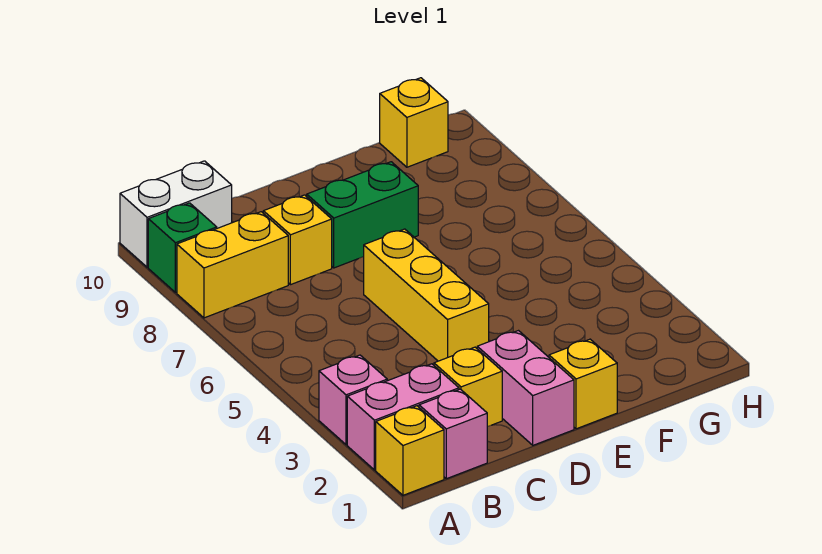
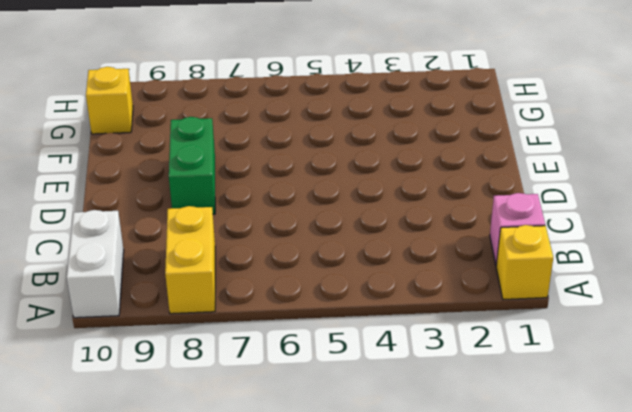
none -> pink 1x2 brick [347,364,459,470]
none -> pink 1x1 brick [319,355,387,445]
none -> green 1x1 brick [148,203,217,293]

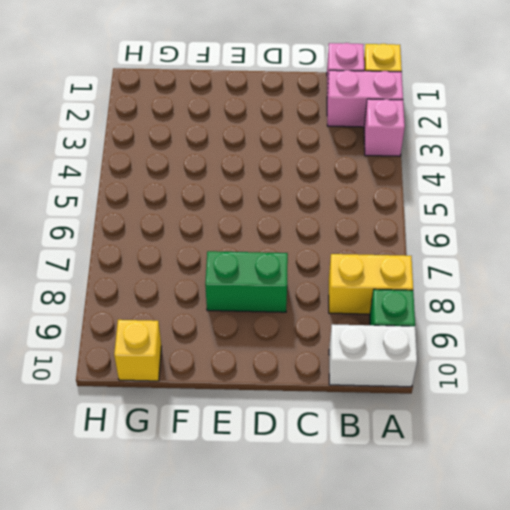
none -> yellow 1x1 brick [434,347,502,427]
none -> yellow 1x1 brick [263,195,332,285]
none -> pink 1x2 brick [477,331,574,445]

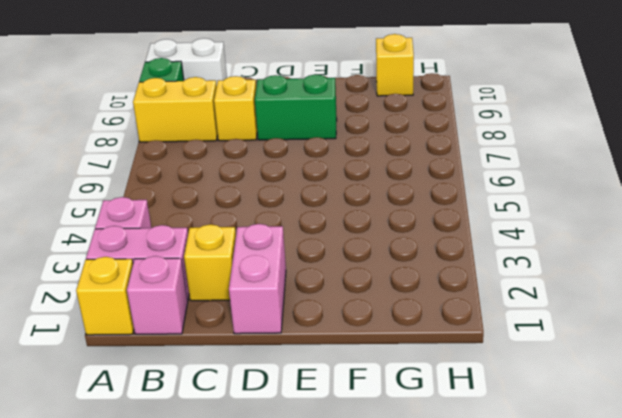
none -> yellow 1x3 brick [364,229,489,361]
none -> yellow 1x1 brick [549,339,617,429]

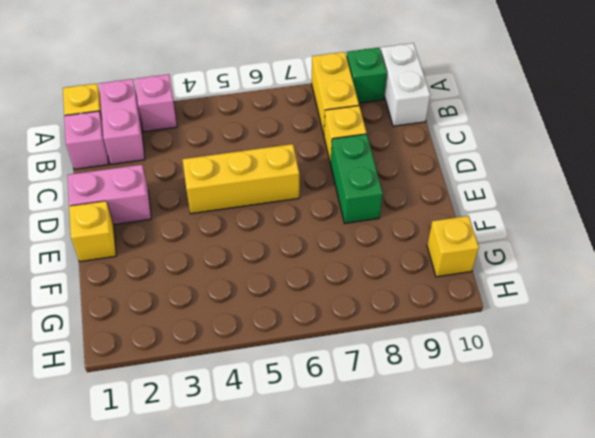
none -> yellow 1x1 brick [434,347,502,427]

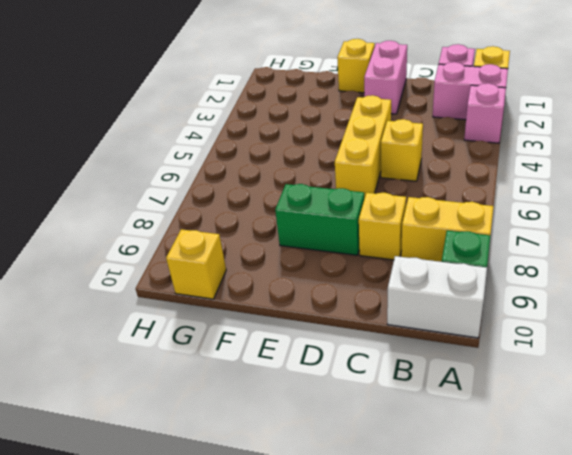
yellow 1x1 brick [381,119,423,181] -> yellow 1x1 brick moved to [434,347,502,427]

